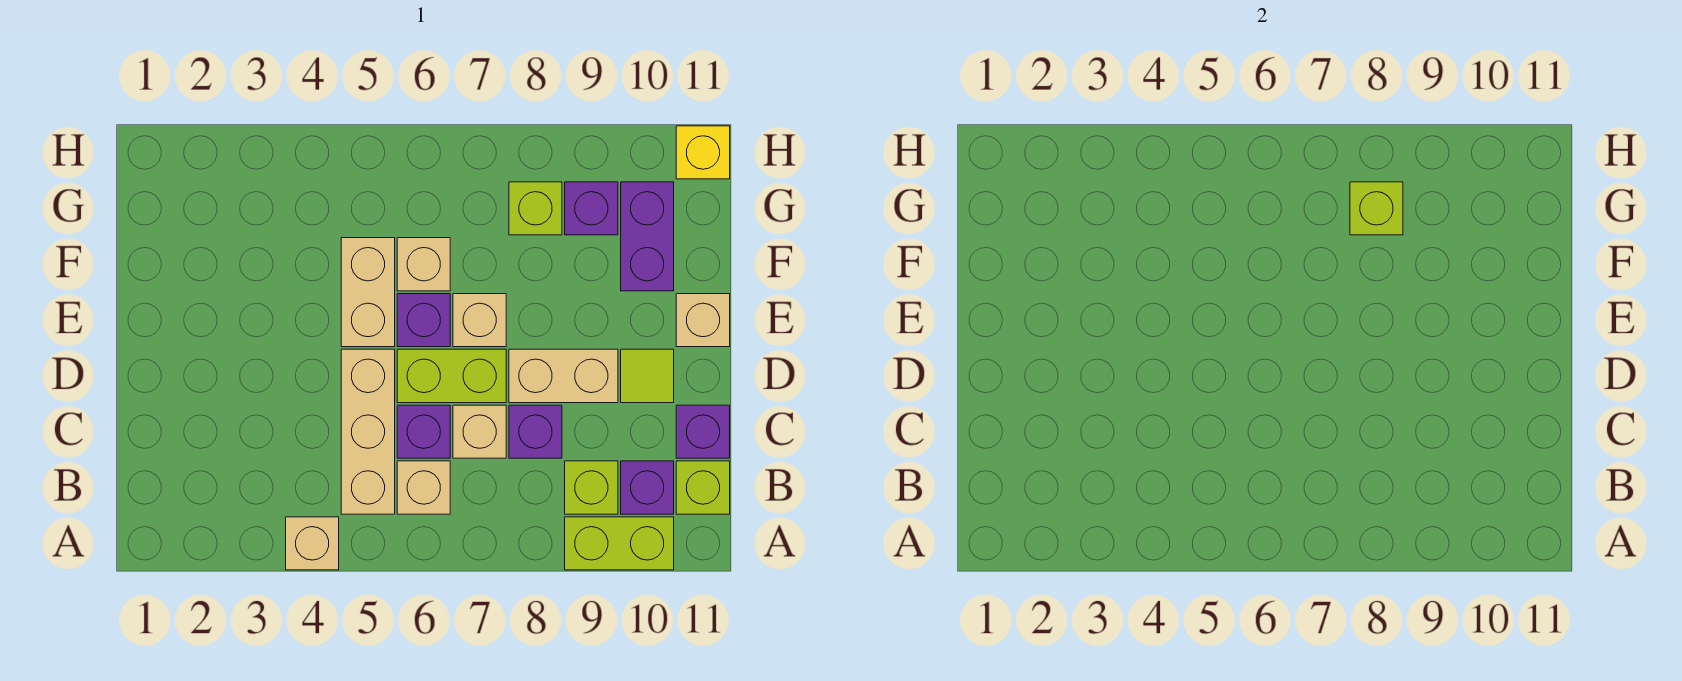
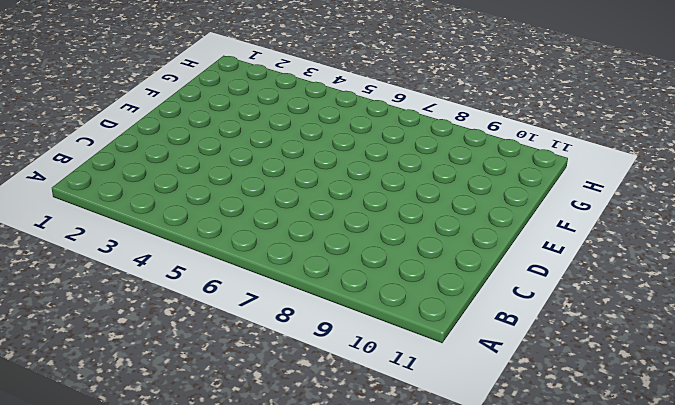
none -> tan 1x1 brick [286,517,339,570]
none -> lime 1x2 brick [565,517,674,570]
none -> tan 1x3 brick [341,349,395,514]

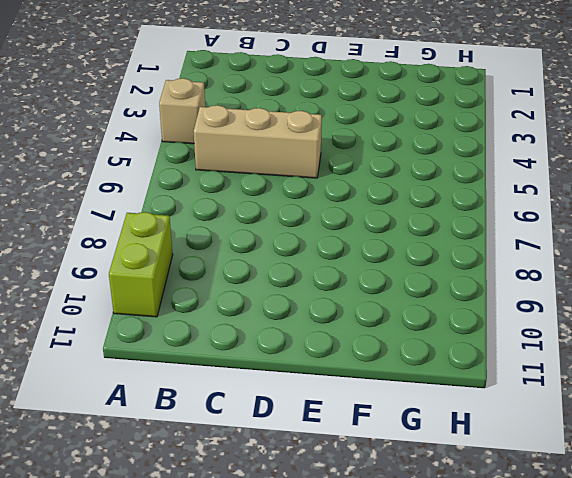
none -> tan 1x1 brick [397,461,450,514]
none -> lime 1x1 brick [565,461,618,514]
none -> purple 1x1 brick [621,461,674,514]

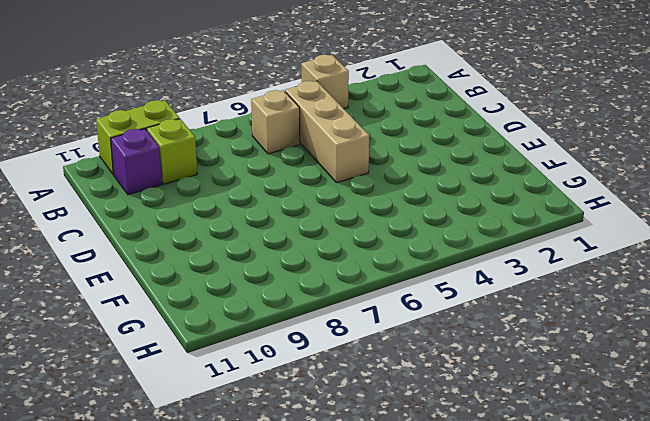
none -> lime 1x1 brick [676,461,730,514]
none -> purple 1x1 brick [397,405,450,458]
none -> tan 1x1 brick [453,405,506,458]

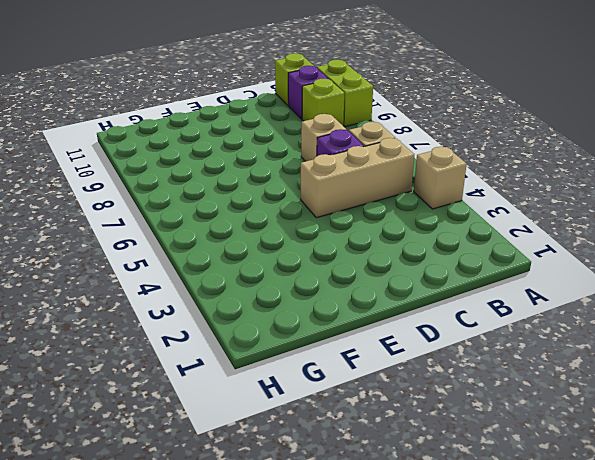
none -> purple 1x1 brick [509,405,562,458]
none -> purple 1x1 brick [676,405,730,458]
none -> lime 1x2 brick [397,349,506,403]

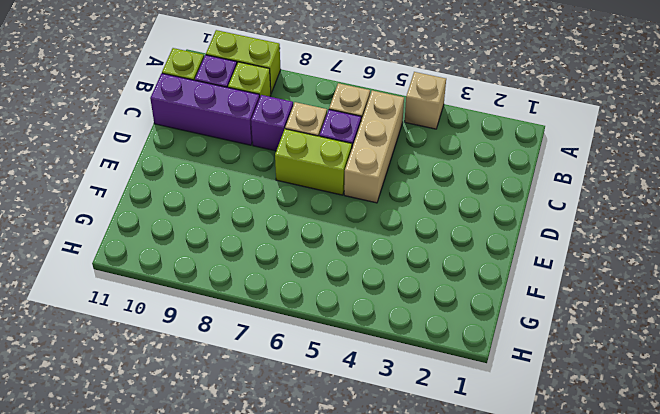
purple 1x3 brick [150,73,260,145] -> purple 1x1 brick [676,405,730,458]
none -> tan 1x2 brick [509,349,618,403]
none -> lime 1x1 tile [621,349,674,403]
none -> tan 1x2 brick [341,238,395,347]

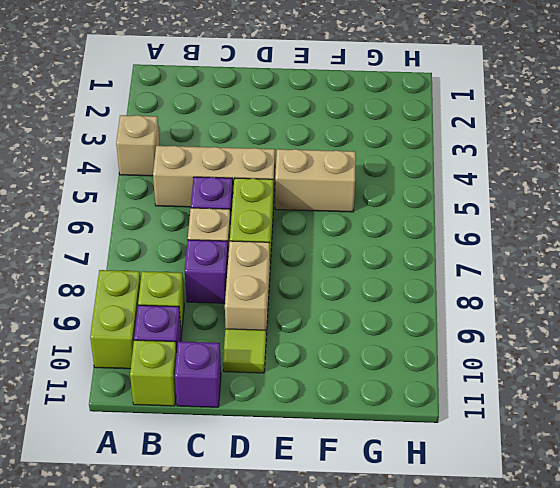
none -> tan 1x1 brick [397,461,450,514]
none -> purple 1x1 brick [397,294,450,347]
none -> tan 1x1 brick [453,294,506,347]

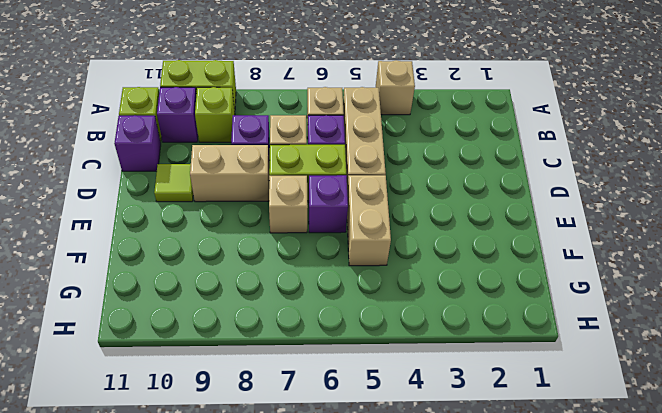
none -> tan 1x1 brick [676,294,730,347]
none -> tan 1x1 brick [397,238,450,291]
none -> purple 1x2 brick [621,182,674,291]

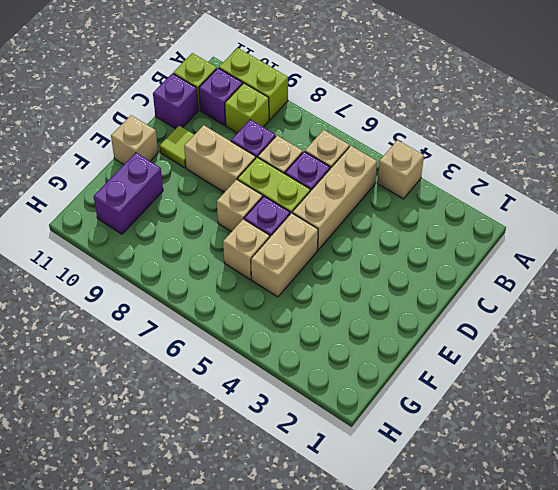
none -> lime 1x1 brick [509,182,562,235]
none -> purple 1x1 brick [565,182,618,235]
none -> yellow 1x1 brick [676,126,730,179]

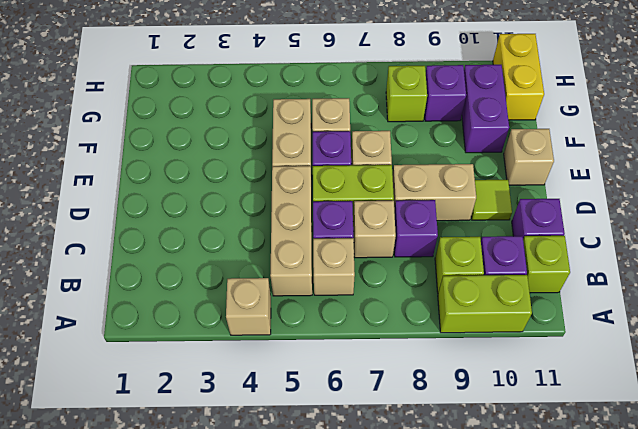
yellow 1x2 brick [493,34,544,120] -> yellow 1x1 brick [676,126,730,179]
none -> lime 1x1 brick [1350,182,1403,235]

